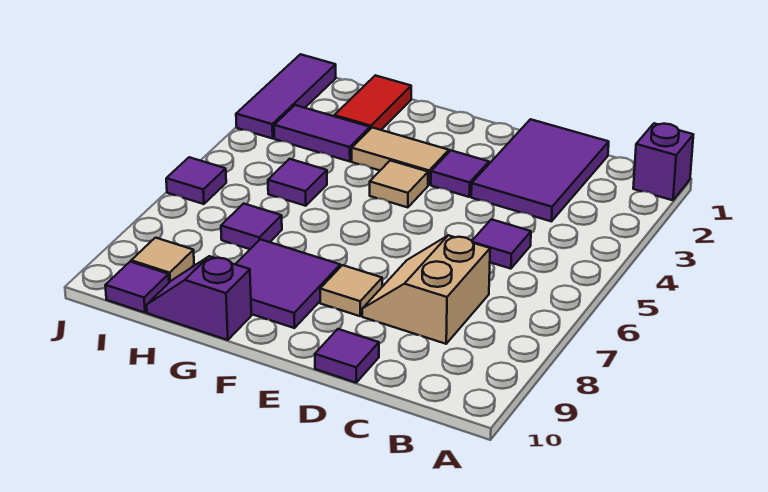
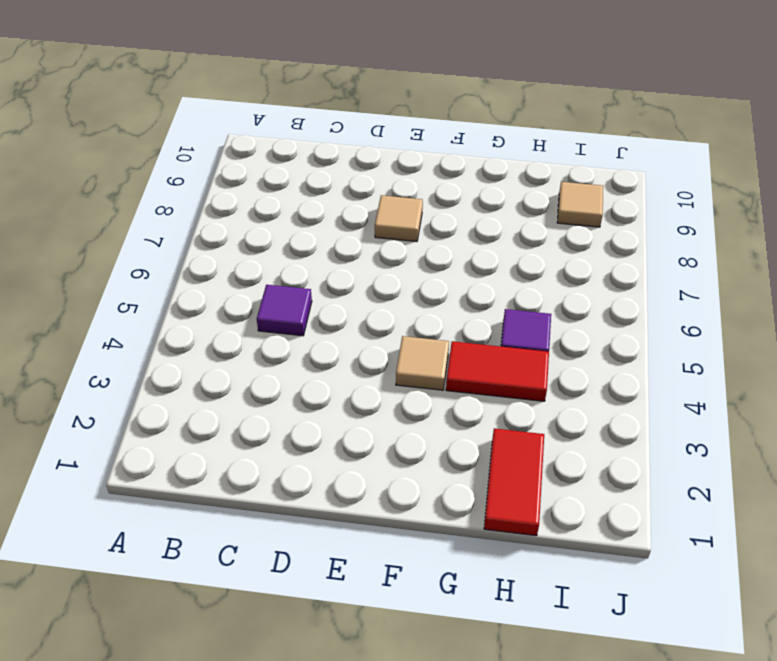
red 1x2 tile [446,341,549,401] -> none
none -> purple 1x1 brick [633,123,693,200]
none -> purple 2x3 tile [471,119,609,221]
none -> tan 2x2 slope [362,235,490,344]

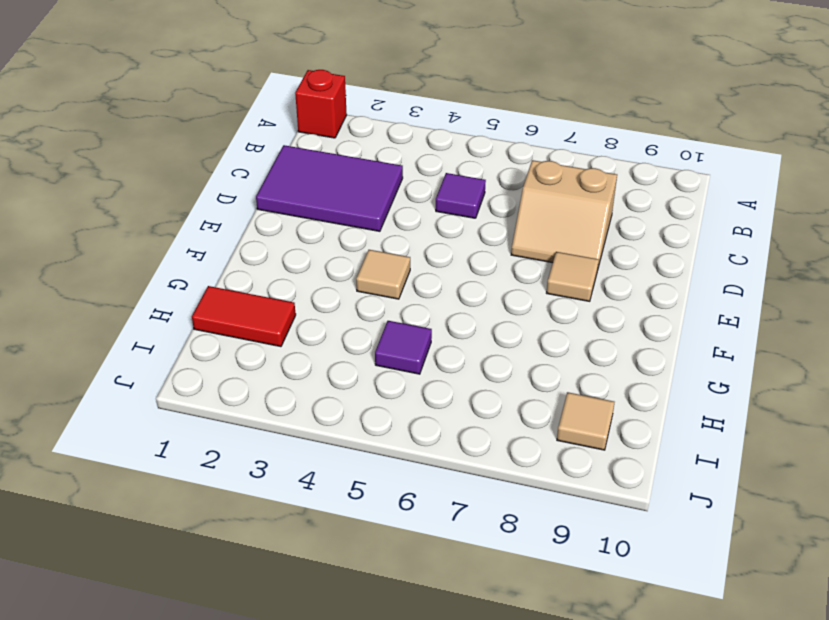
red 1x1 brick [295,70,347,138] -> purple 1x1 brick [633,123,693,200]
none -> purple 1x1 tile [315,329,379,383]
none -> purple 1x1 tile [431,151,489,197]
none -> tan 1x2 tile [352,128,449,185]

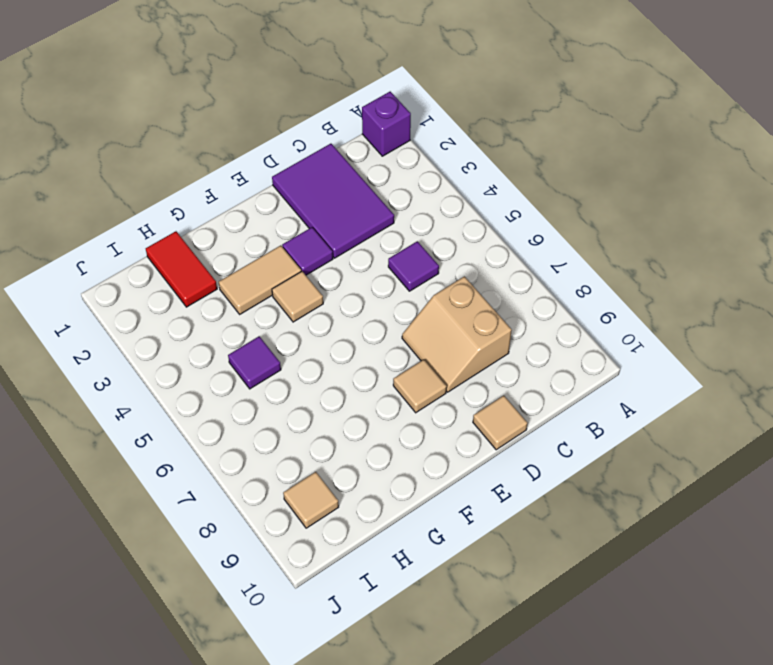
tan 1x1 tile [473,396,527,450] -> purple 1x1 tile [315,329,379,383]
none -> purple 2x2 tile [235,239,340,328]
none -> purple 1x2 slope [147,256,251,340]
none -> purple 1x2 tile [274,105,370,162]

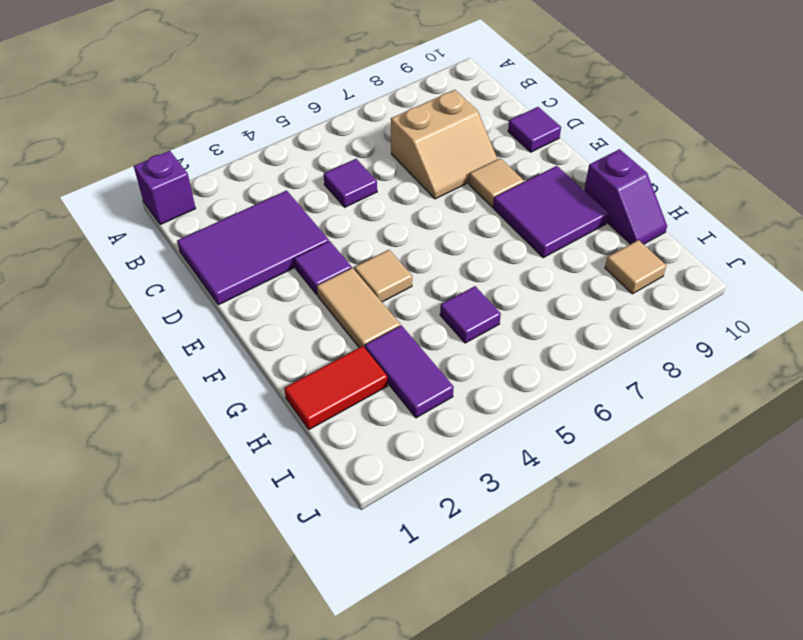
none -> purple 1x1 tile [221,204,282,249]
none -> purple 1x1 tile [105,262,169,312]
none -> purple 1x3 tile [236,54,336,139]

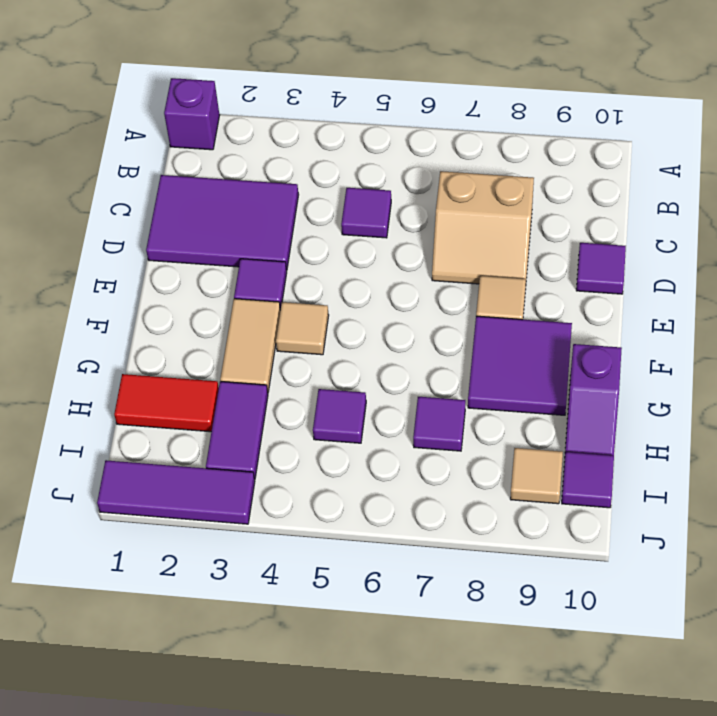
none -> purple 1x1 tile [166,157,226,204]

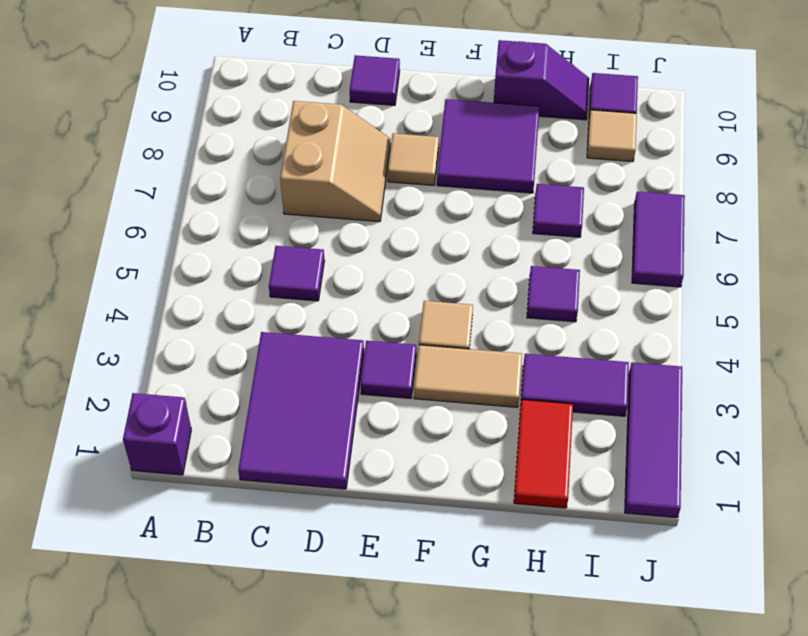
purple 1x2 tile [632,191,685,287] -> purple 1x1 tile [166,157,226,204]

